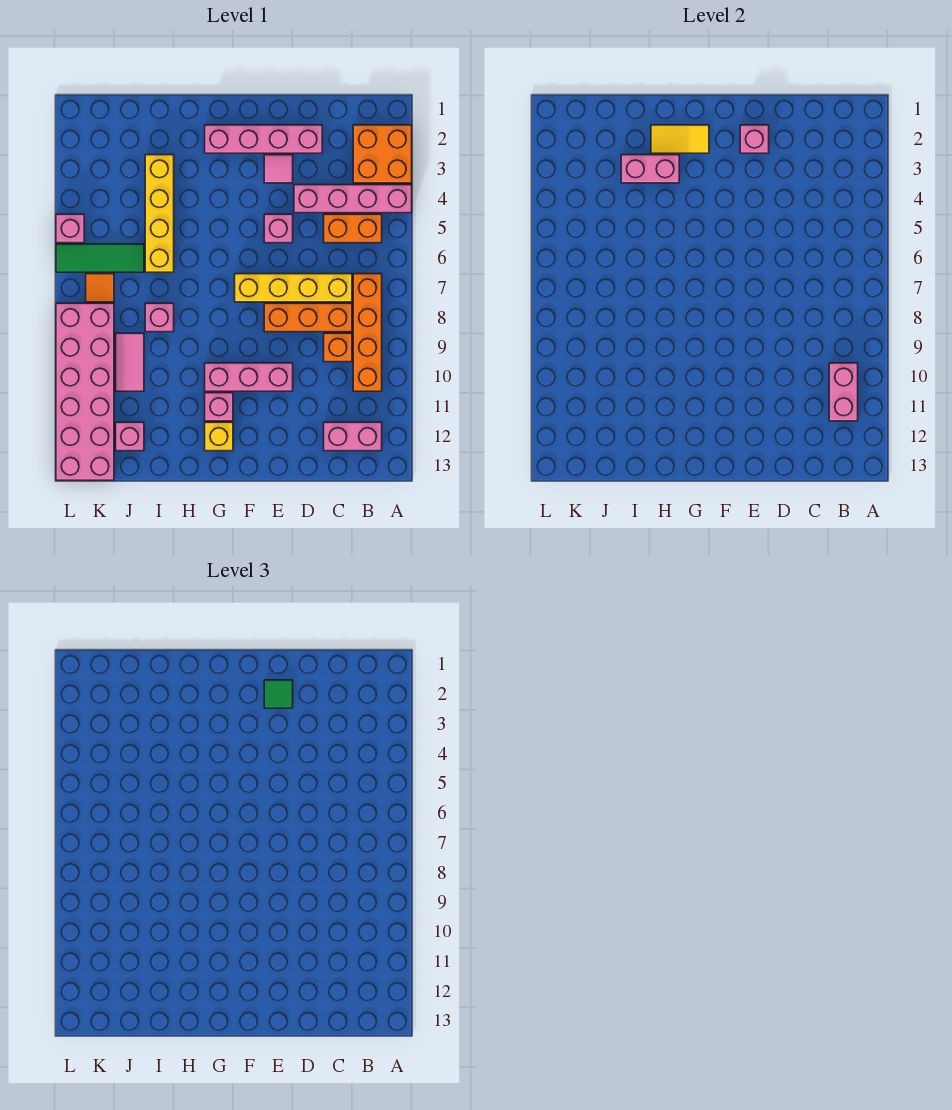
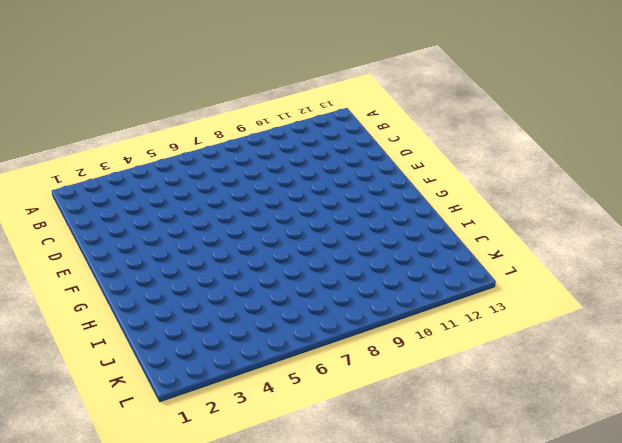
none -> orange 2x2 brick [353,125,412,183]
none -> pink 1x4 brick [294,185,412,213]
none -> orange 1x2 brick [324,214,382,243]

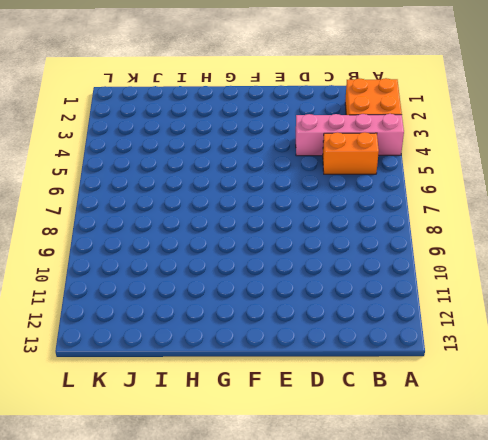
none -> orange 1x4 brick [353,274,382,391]
none -> pink 1x2 brick [324,422,382,451]
none -> yellow 1x4 brick [235,274,352,302]

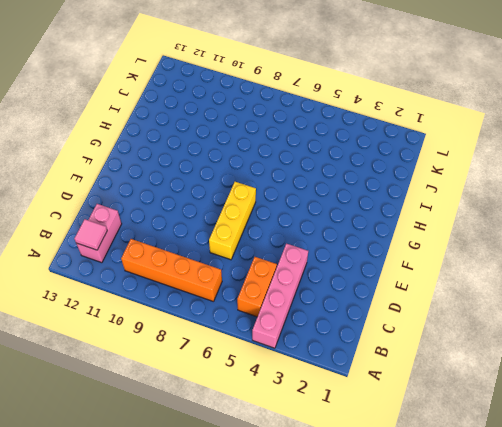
pink 1x1 tile [74,219,107,250] -> pink 1x1 tile moved to [264,155,293,183]
yellow 1x3 brick [209,182,256,260] -> yellow 1x4 brick [235,274,352,302]
none -> orange 2x2 brick [353,125,412,183]
none -> orange 1x3 brick [264,303,352,332]
none -> orange 1x1 brick [324,333,352,362]

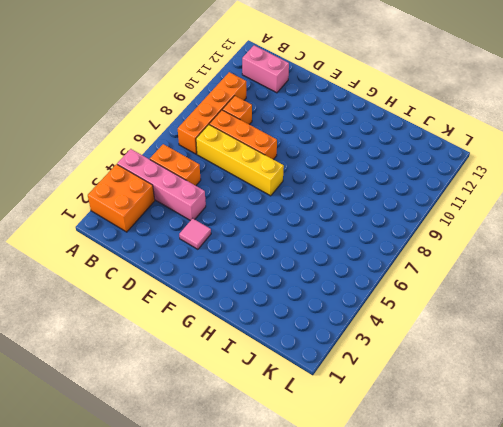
none -> pink 1x4 brick [205,125,322,153]
none -> pink 1x1 brick [264,214,293,243]
none -> pink 1x3 brick [205,363,293,391]

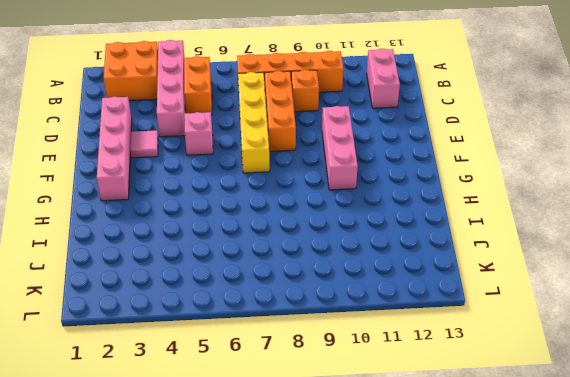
none -> pink 1x1 brick [205,393,233,421]
none -> yellow 1x1 brick [205,422,233,451]
none -> yellow 1x4 brick [145,155,174,272]

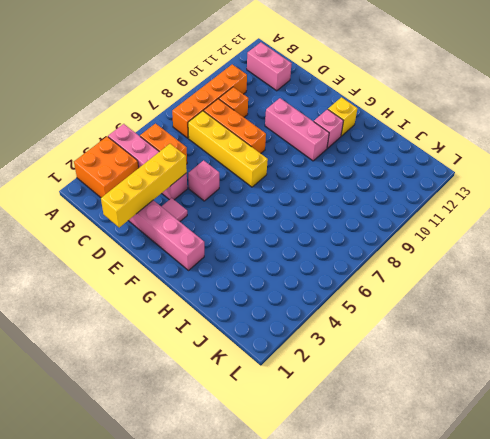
yellow 1x4 brick [101,144,187,228] -> yellow 1x4 brick moved to [145,155,174,272]
none -> pink 1x1 brick [145,303,174,332]
none -> green 1x3 tile [56,244,144,272]
none -> pink 1x2 tile [116,333,144,391]

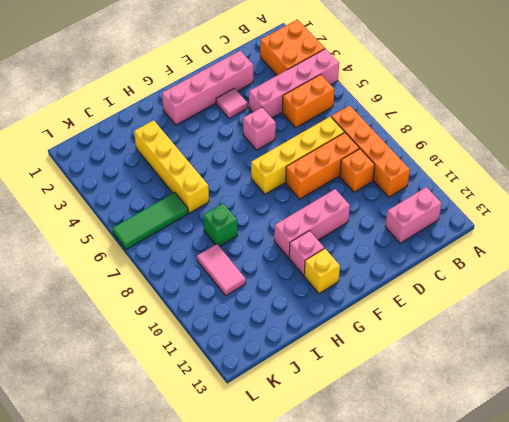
green 1x1 brick [203,203,237,247] -> pink 1x1 brick [145,303,174,332]
none -> pink 1x1 brick [116,422,144,451]
none -> orange 1x1 tile [86,274,114,302]
none -> pink 2x6 brick [56,303,114,480]

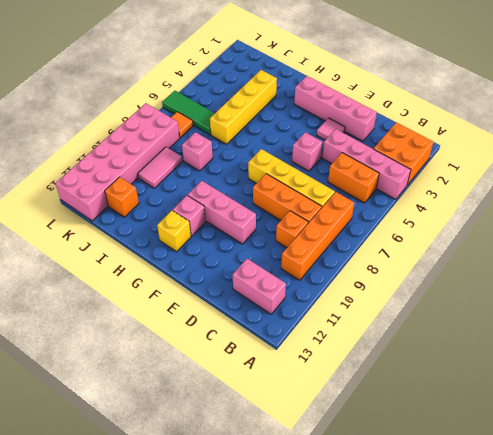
orange 1x1 brick [105,177,139,217] -> pink 1x1 brick [116,422,144,451]
none -> pink 1x1 brick [56,214,84,243]
none -> pink 1x2 brick [829,363,858,421]
none -> pink 1x1 brick [740,125,769,153]

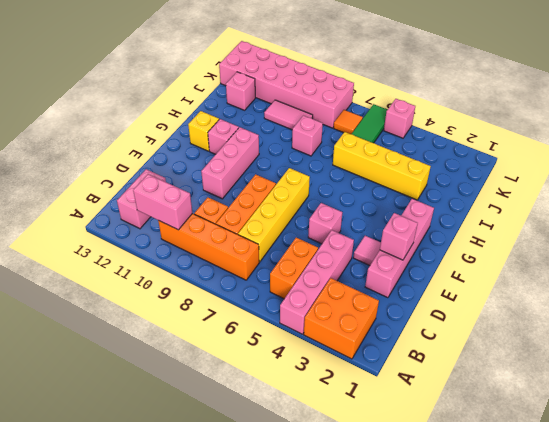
none -> yellow 1x2 tile [651,125,709,153]
none -> pink 1x2 brick [621,155,679,183]
none -> green 1x1 tile [264,680,293,708]

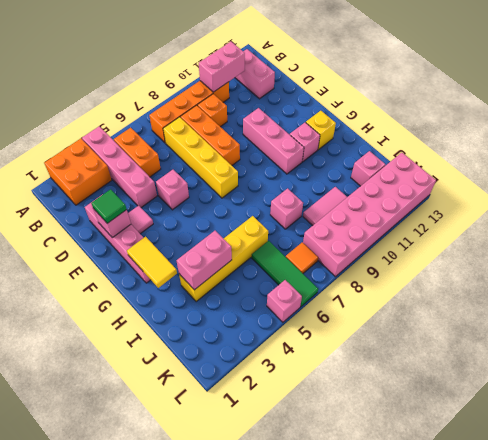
pink 1x2 brick [176,231,232,290] -> pink 1x2 brick turned to [621,155,679,183]

